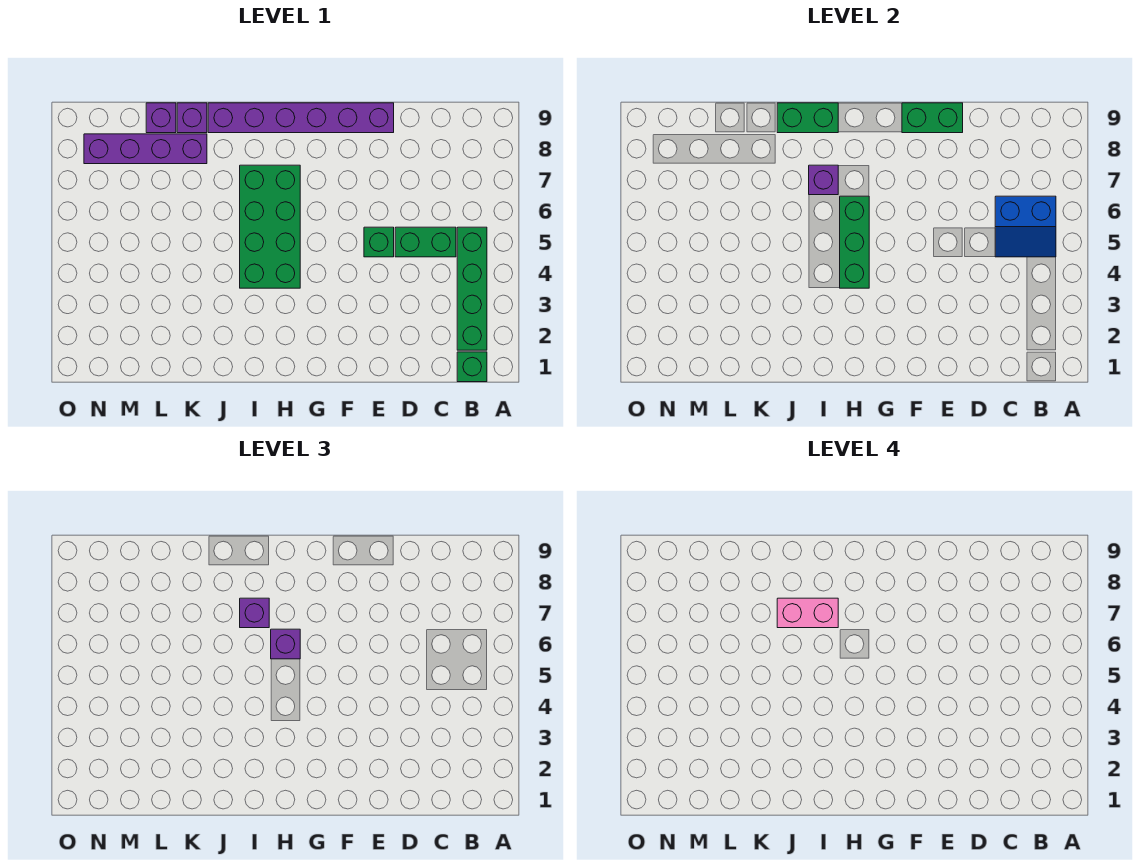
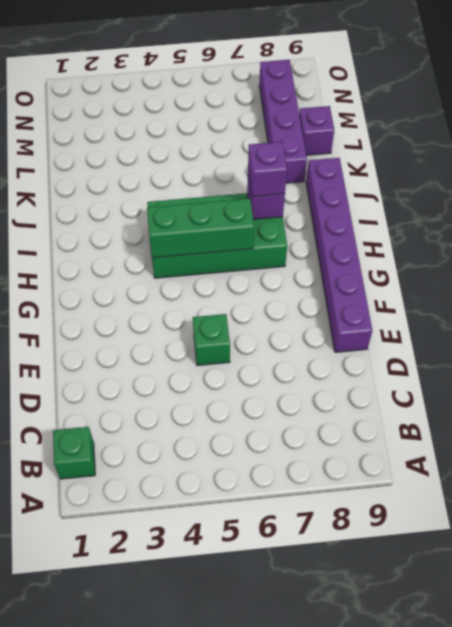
none -> green 1x4 brick [457,227,487,350]
none -> green 1x2 brick [395,227,456,257]
none -> purple 1x1 brick [177,103,207,133]

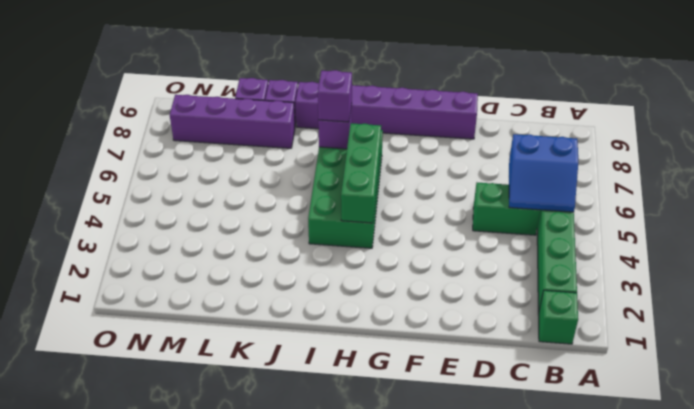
none -> green 1x1 brick [364,227,394,257]
none -> green 1x2 brick [902,103,963,133]
none -> green 1x2 brick [777,103,838,133]

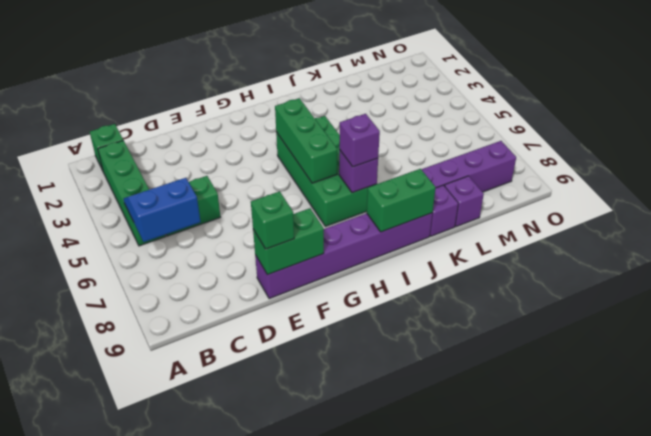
green 1x1 brick [251,191,294,249] -> green 1x1 brick moved to [364,227,394,257]
none -> purple 1x1 brick [271,629,300,659]
none -> pink 1x2 brick [777,598,838,628]

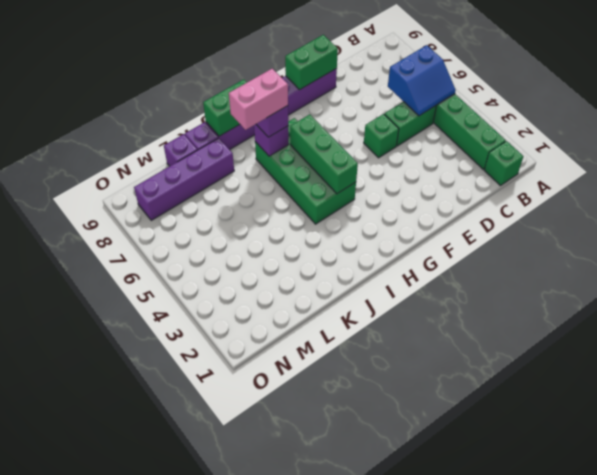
none -> purple 1x1 brick [271,629,300,659]

